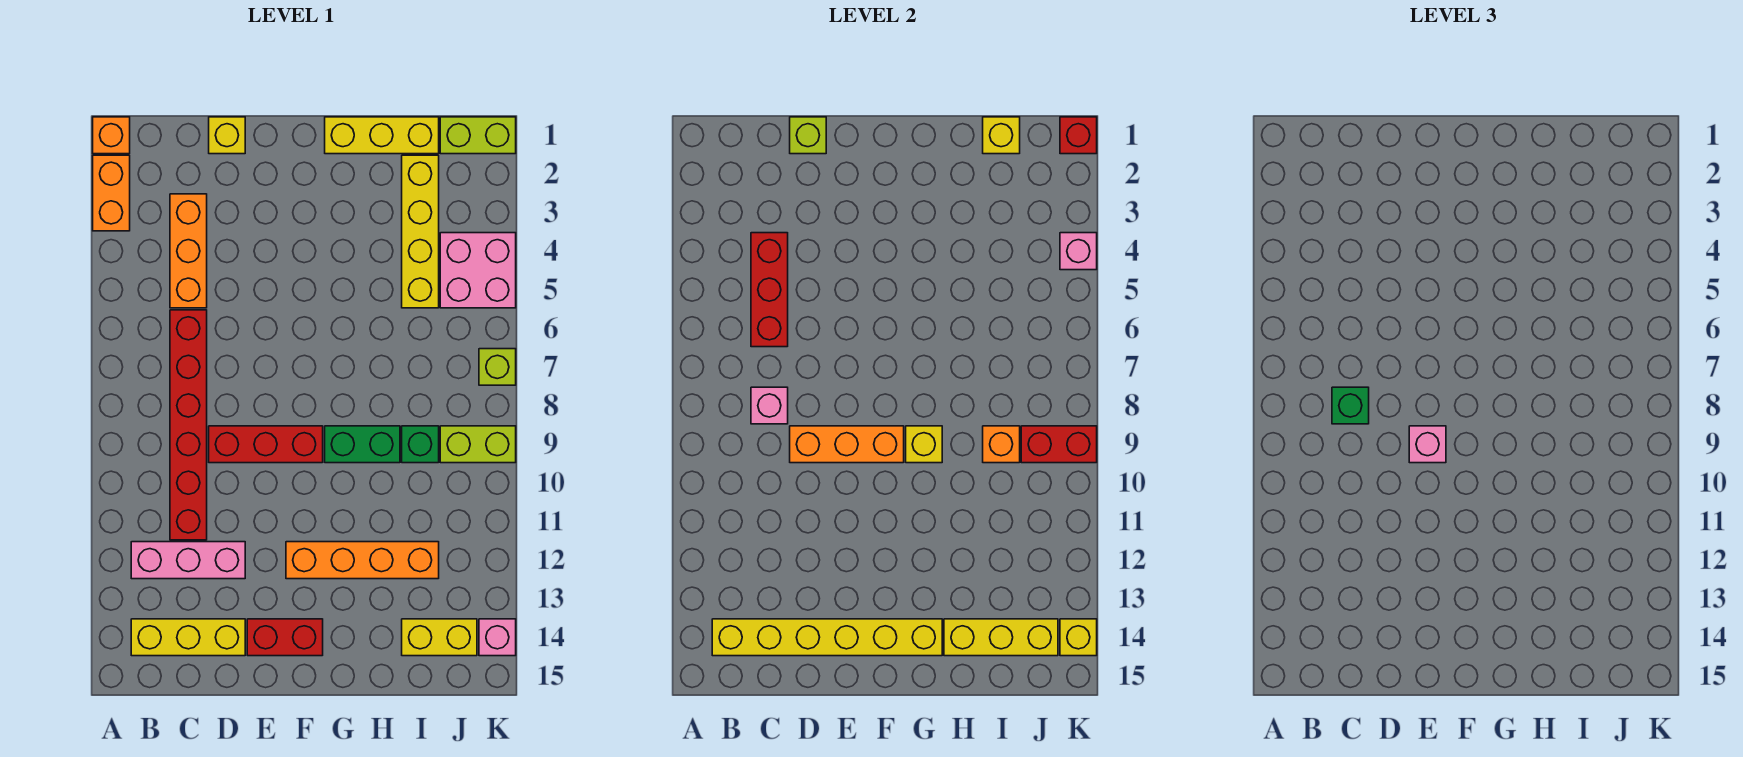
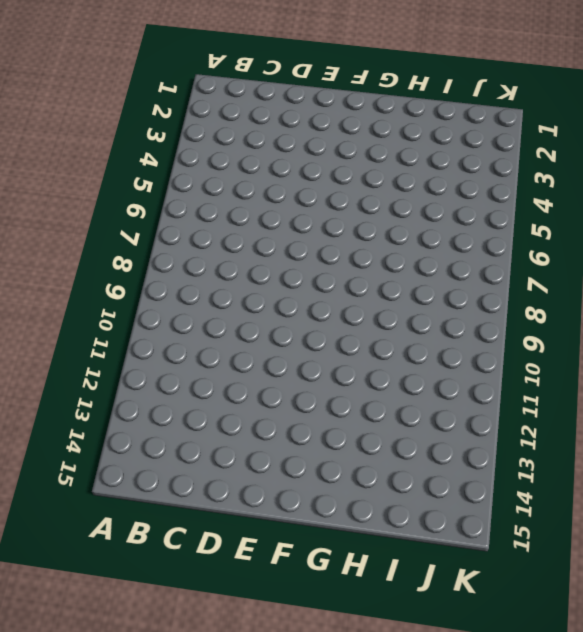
none -> orange 1x1 brick [93,117,130,154]
none -> orange 1x2 brick [93,155,130,231]
none -> pink 1x3 brick [131,542,245,579]
none -> yellow 1x3 brick [131,619,245,656]

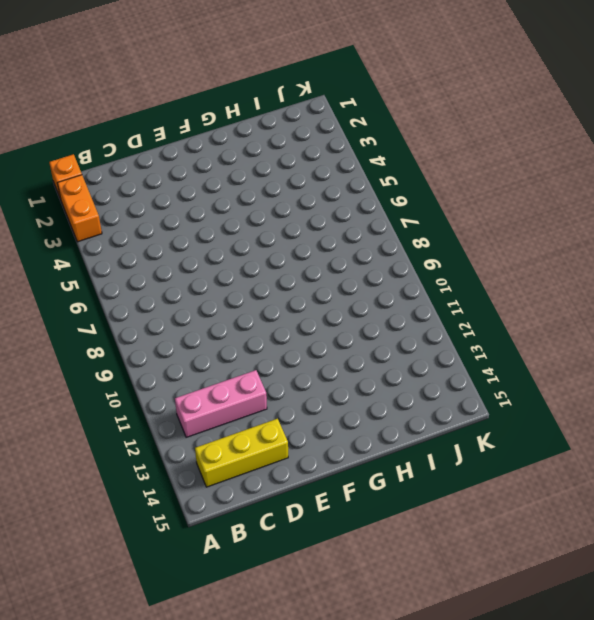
none -> orange 1x3 brick [170,194,207,308]
none -> red 1x6 brick [170,310,207,540]
none -> yellow 1x1 brick [209,117,245,154]
none -> red 1x3 brick [209,426,323,463]

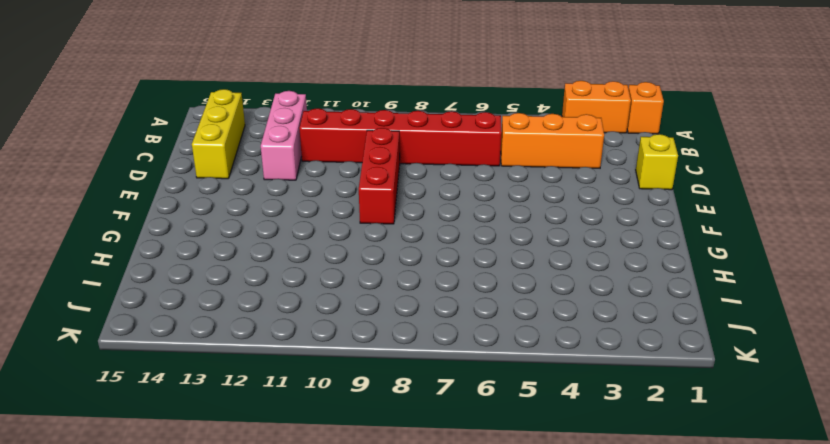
none -> red 1x2 brick [247,619,323,656]
none -> orange 1x4 brick [286,542,439,579]
none -> yellow 1x3 brick [325,117,439,154]
none -> green 1x2 brick [325,426,400,463]

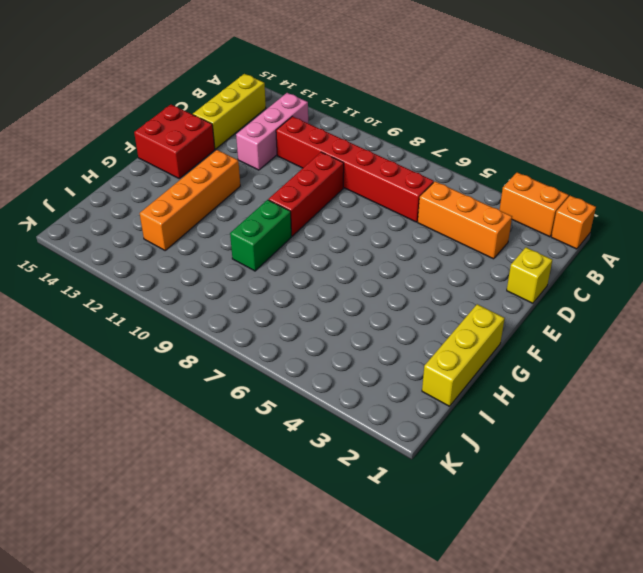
red 2x2 brick [134,105,215,178] -> red 1x2 brick [247,619,323,656]
none -> yellow 1x4 brick [402,155,439,308]
none -> green 1x1 brick [402,426,439,463]
none -> yellow 1x2 brick [402,619,477,656]
none -> lime 1x2 brick [440,117,516,154]

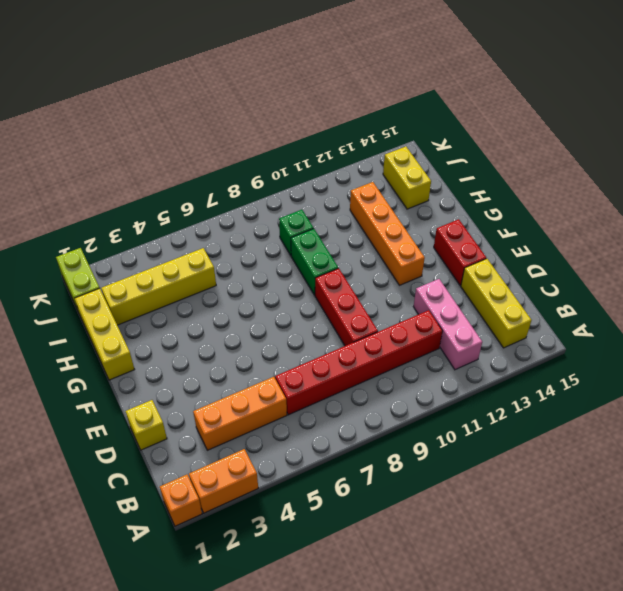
none -> pink 2x2 brick [440,233,516,308]
none -> lime 1x2 brick [440,426,516,463]
none -> lime 1x1 brick [479,349,516,385]
none -> pink 1x1 brick [479,619,516,656]

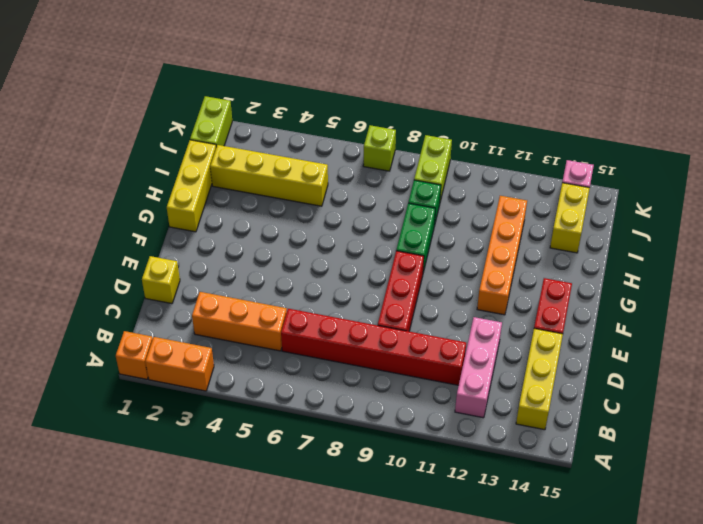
none -> pink 2x2 brick [440,233,516,308]
none -> yellow 1x6 brick [712,619,942,656]
none -> red 1x3 brick [751,233,788,347]
none -> pink 1x1 brick [751,387,788,424]

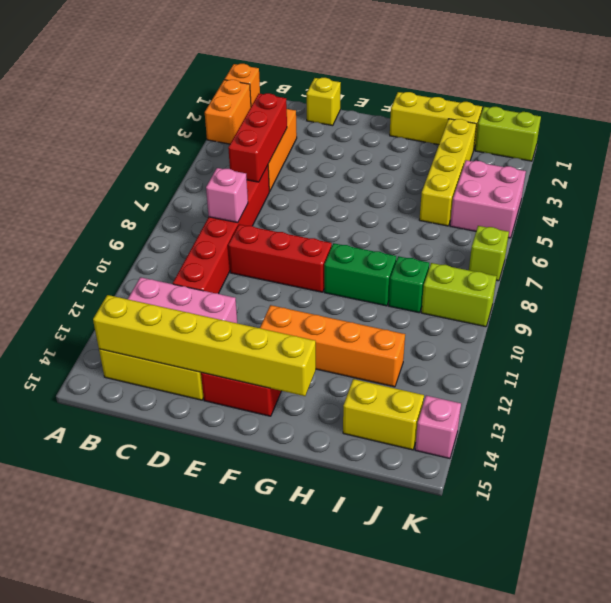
none -> lime 1x1 brick [790,117,826,154]
none -> orange 1x3 brick [790,426,904,463]
none -> yellow 1x1 brick [906,426,942,463]
none -> yellow 1x3 brick [944,619,1058,656]

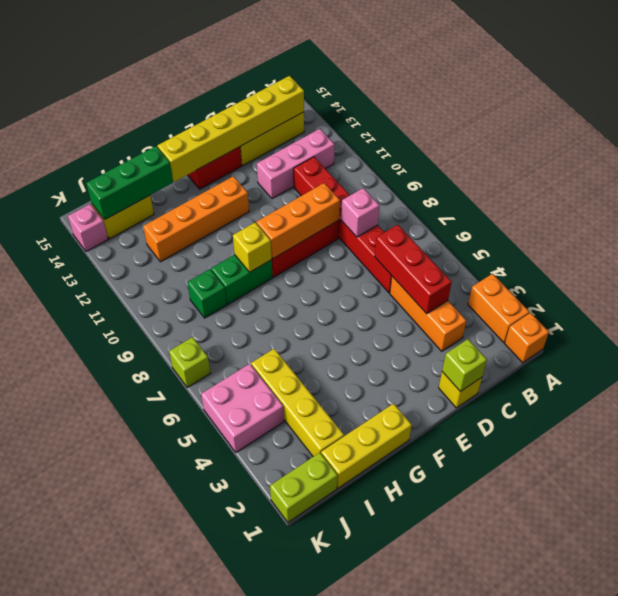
green 1x3 brick [86,146,173,220] -> yellow 1x3 brick [944,619,1058,656]
none -> lime 1x2 brick [440,426,516,463]
none -> yellow 1x1 brick [983,117,1020,154]
none -> orange 1x1 brick [983,426,1020,463]
none -> red 1x2 brick [1021,426,1097,463]

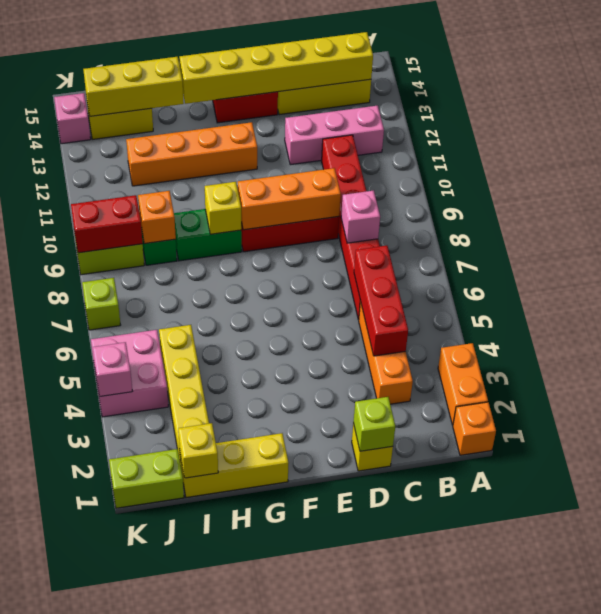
none -> red 1x1 brick [1060,117,1097,154]
none -> yellow 1x1 brick [1060,619,1097,656]
none -> green 1x1 brick [1332,387,1369,424]
none -> pink 1x1 brick [1409,426,1446,463]

